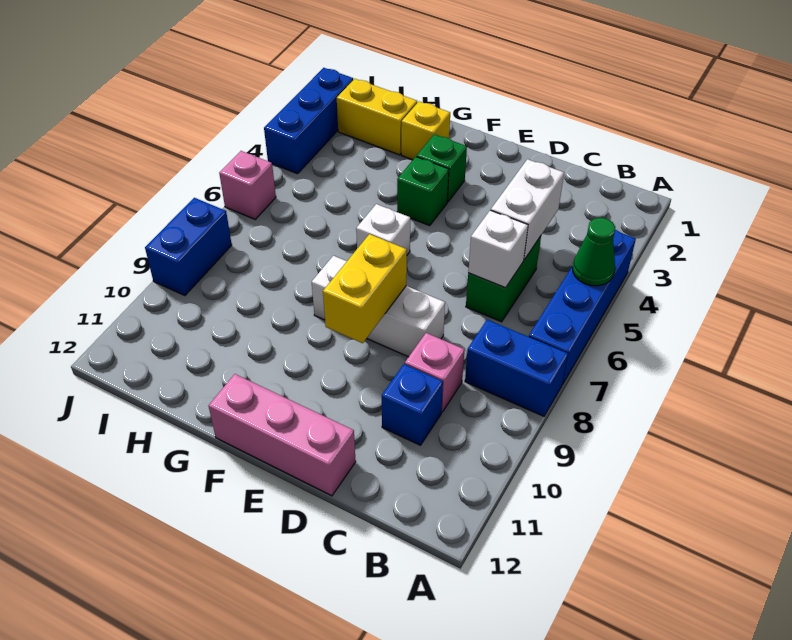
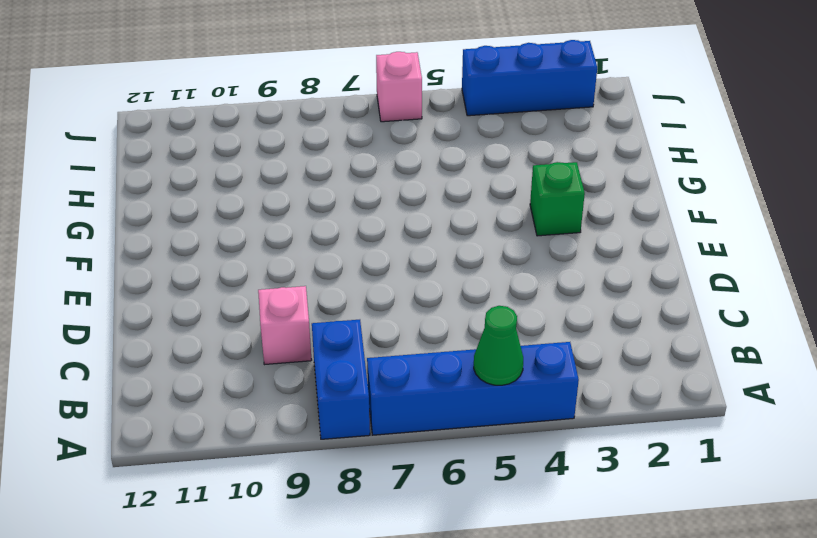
none -> green 1x2 brick [466,236,541,322]
none -> blue 1x1 brick [382,364,443,445]
none -> white 1x3 brick [312,256,445,357]

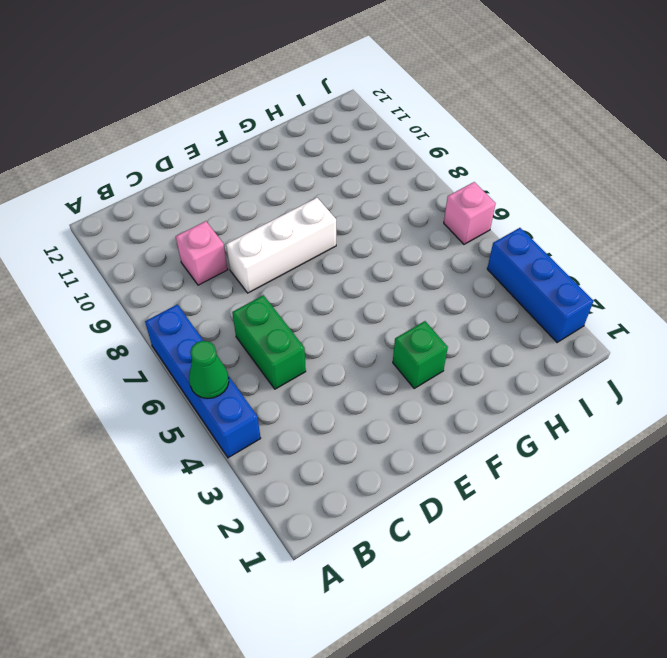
none -> blue 1x2 brick [465,320,568,416]
none -> blue 1x1 brick [382,364,443,445]
none -> pink 1x3 brick [209,374,356,496]

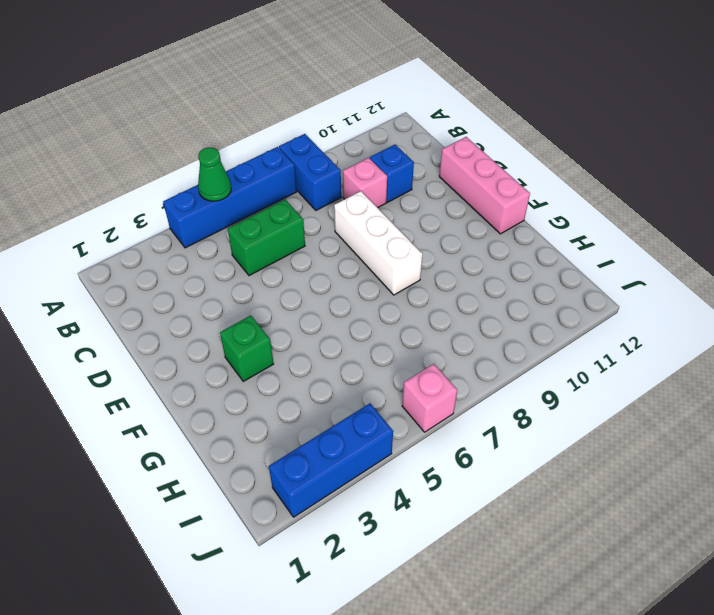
none -> green 1x1 brick [397,157,449,226]
none -> white 1x1 brick [356,204,410,255]
none -> yellow 1x1 brick [401,101,450,160]

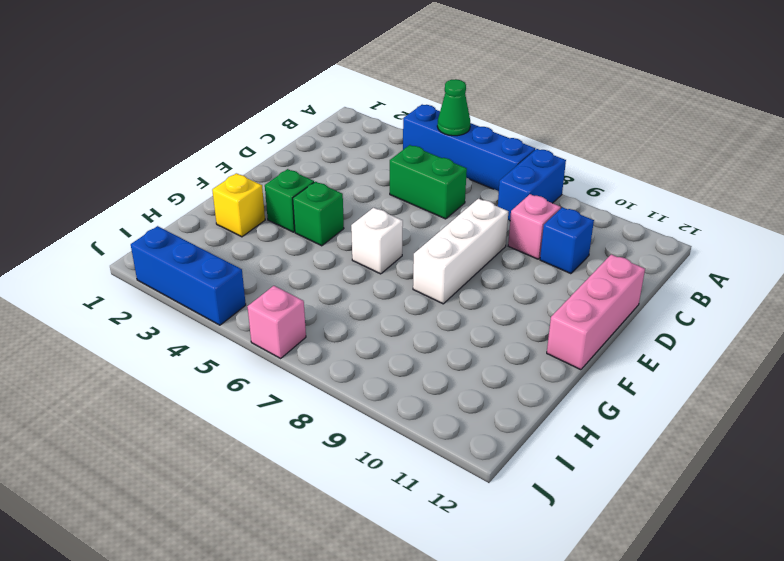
none -> yellow 1x2 brick [337,79,417,155]
none -> blue 1x2 brick [145,198,232,296]
none -> white 1x2 brick [491,159,564,260]

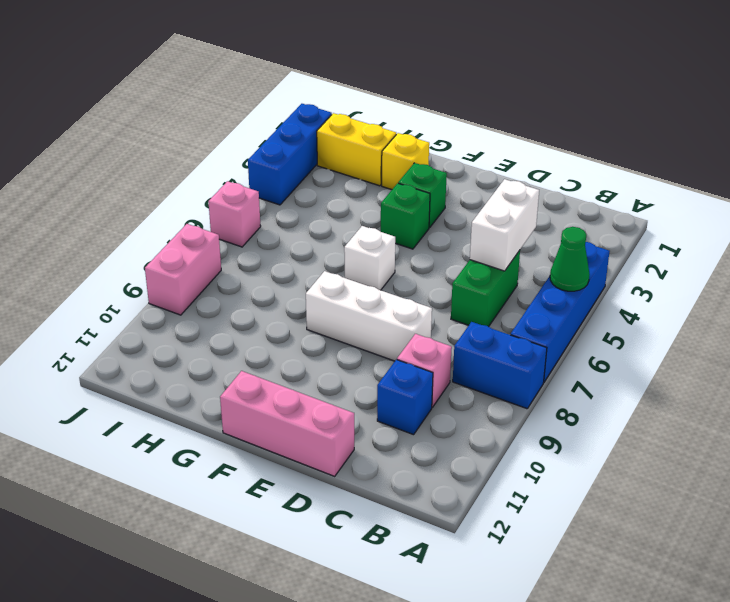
pink 1x2 brick [145,224,221,315] -> blue 1x2 brick [145,198,232,296]
none -> white 1x1 brick [468,210,528,288]
none -> yellow 1x2 brick [323,234,407,343]

